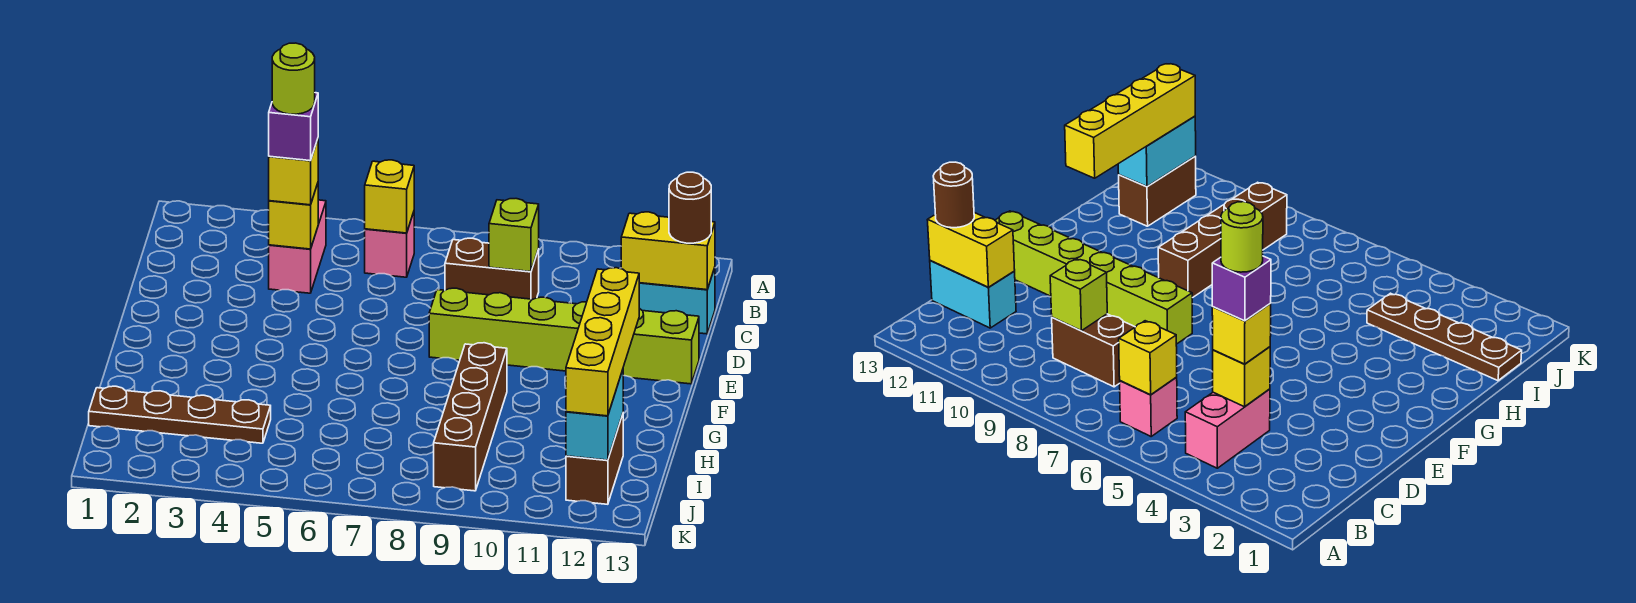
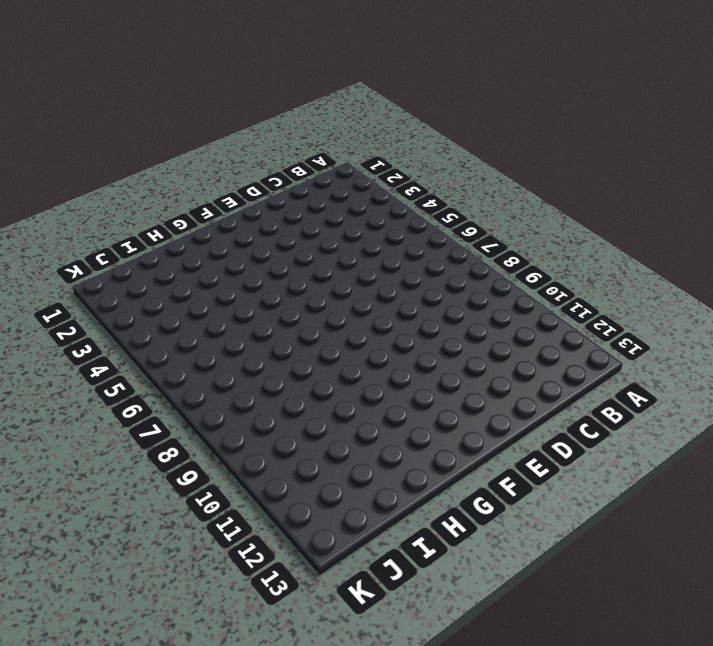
none -> pink 1x2 brick [269,200,326,293]
none -> pink 1x1 brick [365,212,414,277]
none -> brown 1x2 brick [445,238,539,299]

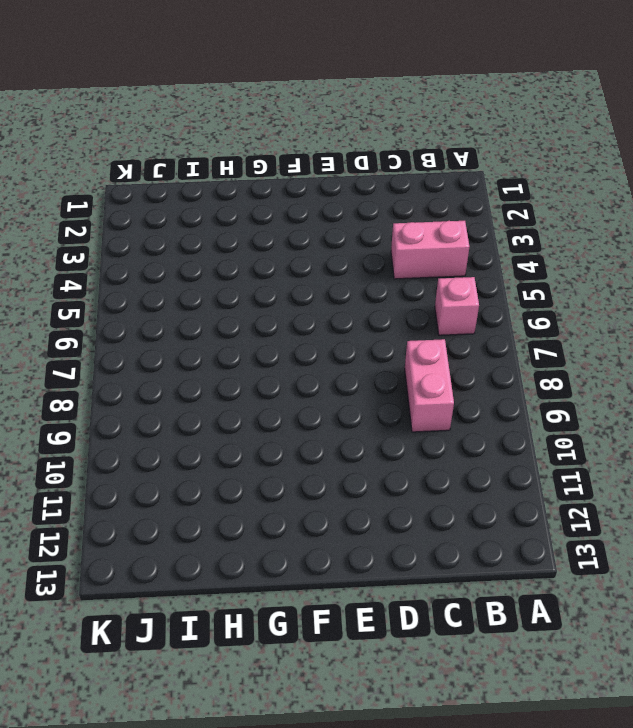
pink 1x2 brick [405,339,454,432] -> brown 1x2 brick [445,238,539,299]
none -> cyan 1x2 brick [639,268,715,334]
none -> lime 1x6 brick [429,288,699,384]
none -> brown 1x4 brick [434,343,507,491]

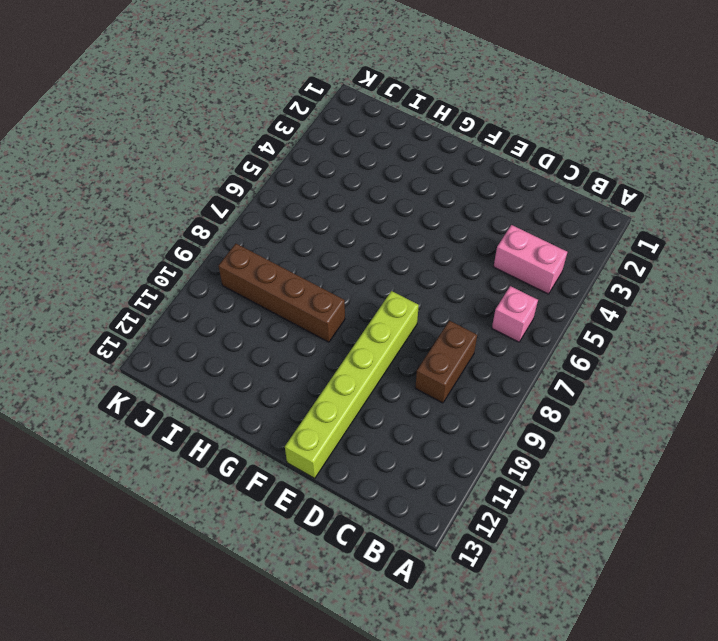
none -> cyan 1x2 brick [639,268,715,334]
none -> brown 1x4 plate [89,386,271,443]
none -> brown 1x2 brick [566,414,623,504]

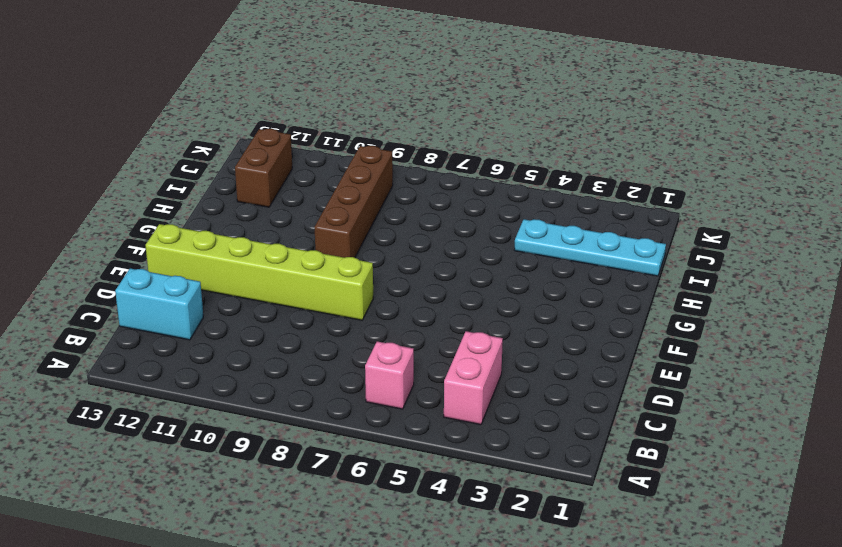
cyan 1x4 plate [514,219,666,276] -> brown 1x4 plate [89,386,271,443]
none -> brown 1x2 brick [445,238,539,299]
none -> yellow 1x1 brick [365,160,414,233]
none -> yellow 1x1 brick [269,183,318,249]

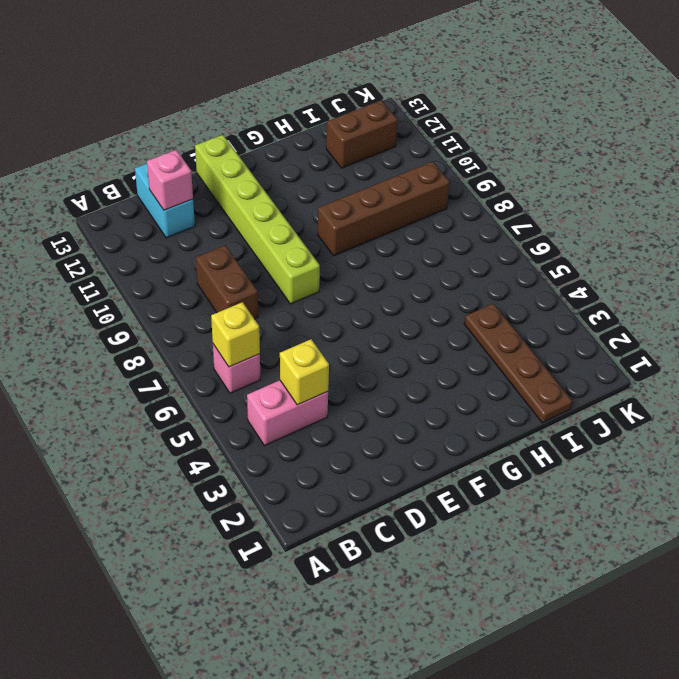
pink 1x1 brick [147,150,193,210] -> yellow 1x2 brick [621,212,715,290]
none -> lime 1x1 brick [489,199,539,272]
none -> cyan 1x2 brick [566,370,623,460]
none -> yellow 1x1 brick [269,139,318,205]

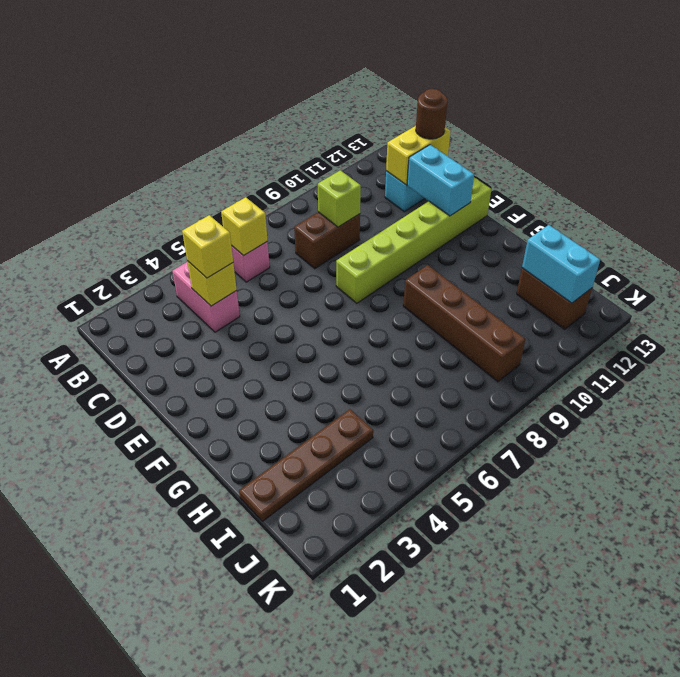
cyan 1x2 brick [407,145,474,216] -> none
none -> yellow 1x4 brick [566,268,639,416]
none -> purple 1x1 brick [269,93,318,161]
none -> lime 1x1 round brick [272,43,315,114]

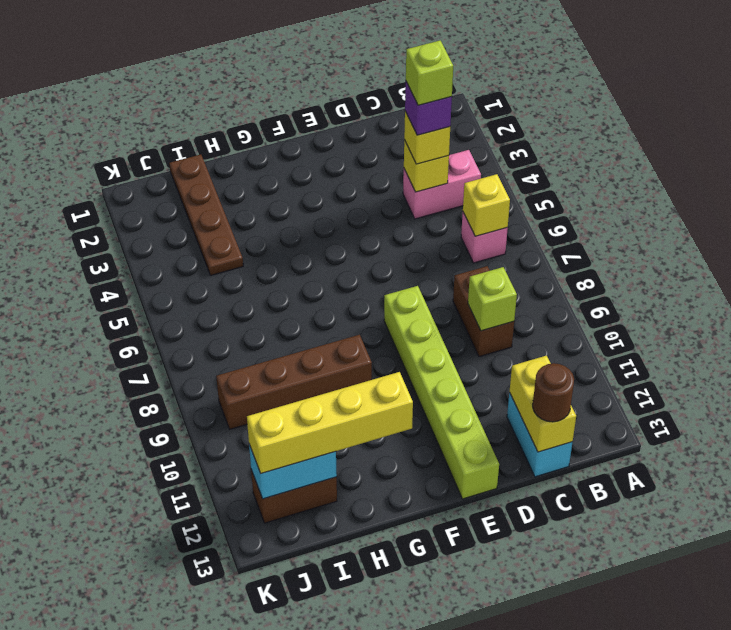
lime 1x1 brick [406,41,453,105] -> lime 1x1 round brick [272,43,315,114]

